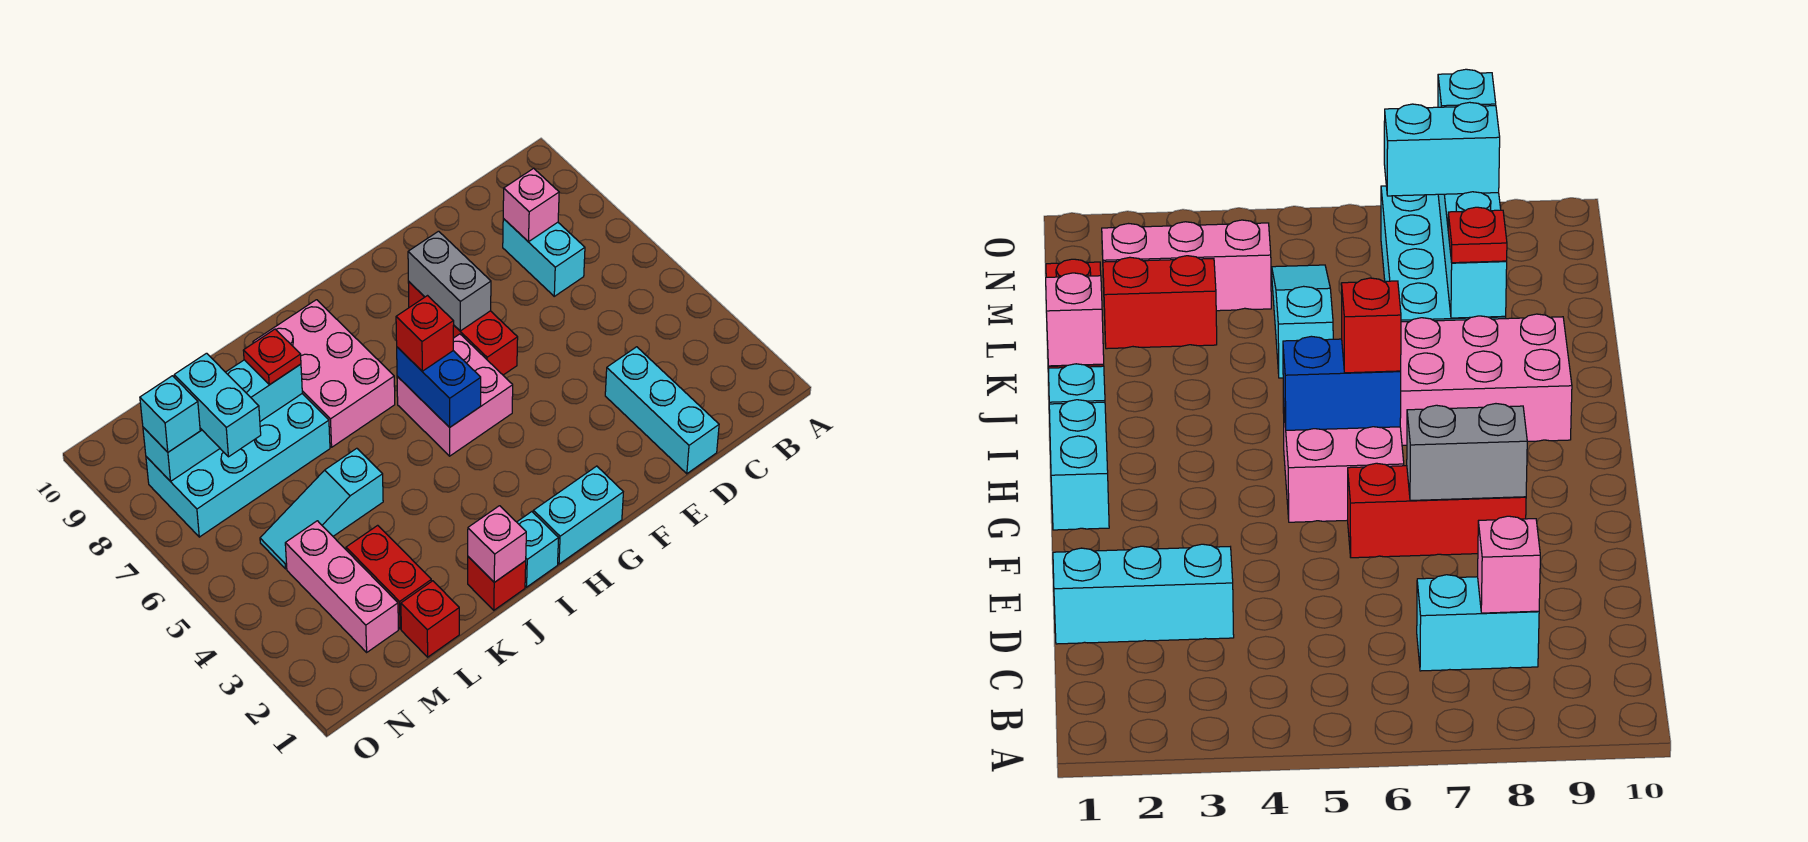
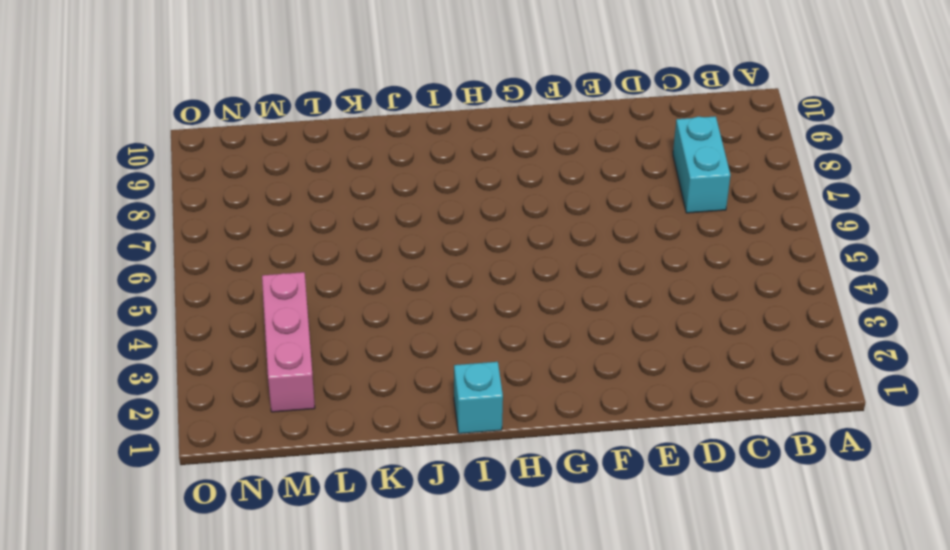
none -> cyan 1x3 brick [605,347,719,474]
none -> red 1x3 brick [408,282,518,375]
none -> cyan 1x2 brick [533,466,623,564]

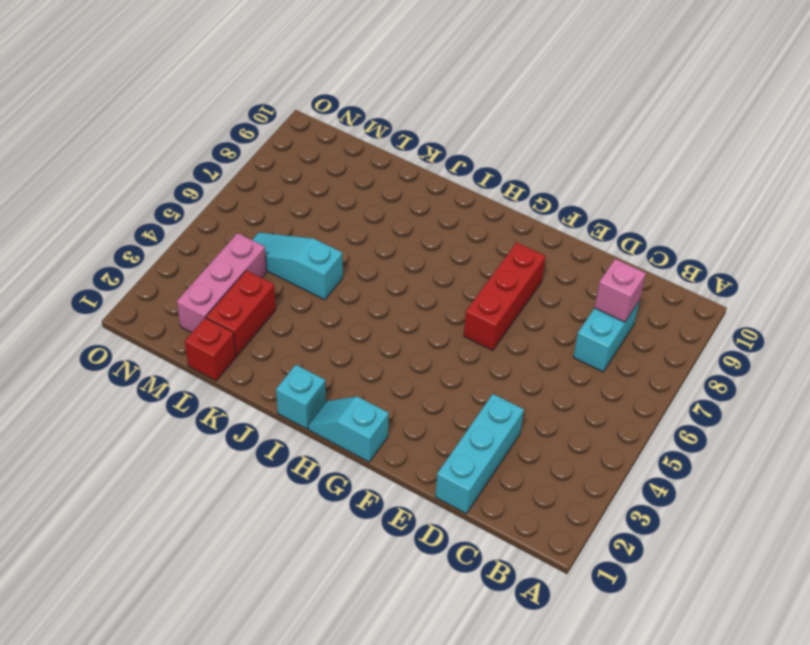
cyan 1x2 slope [308,396,389,462] -> cyan 1x2 brick [533,466,623,564]
none -> pink 2x2 brick [397,334,513,456]
none -> pink 2x3 brick [253,300,395,447]
none -> red 1x1 brick [468,557,526,610]

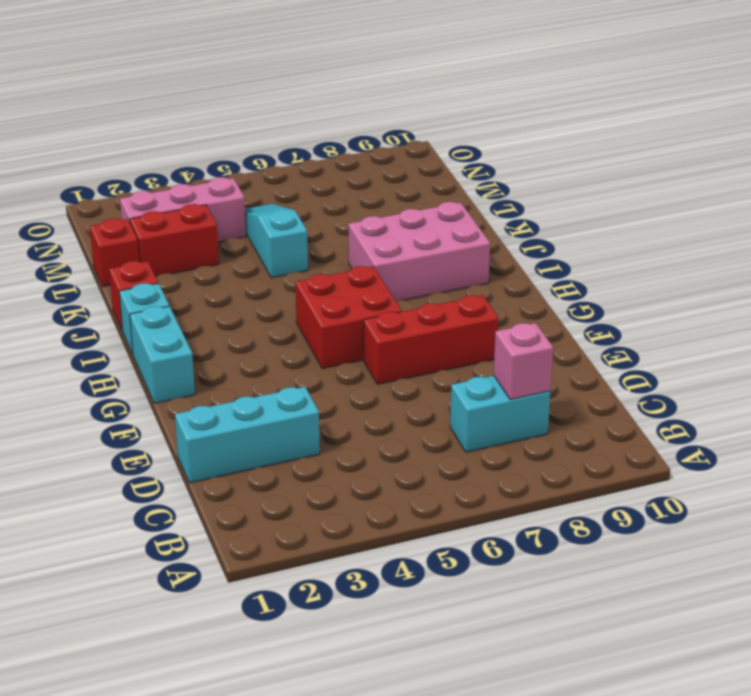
red 2x2 brick [295,266,402,369] -> pink 2x2 brick [397,334,513,456]
none -> cyan 2x4 brick [146,394,330,537]
none -> grey 1x2 brick [408,231,491,331]
none -> blue 1x2 brick [397,347,481,427]

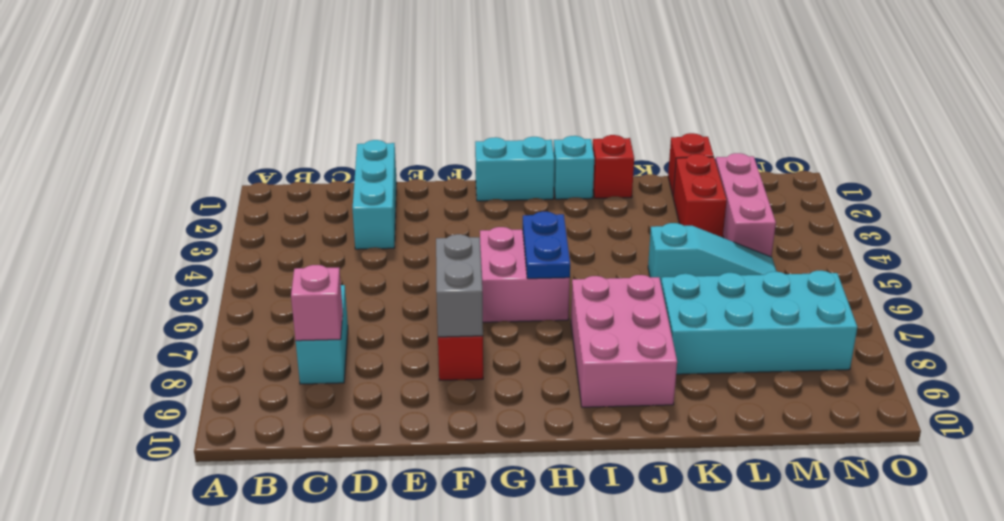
blue 1x2 plate [523,212,570,279] -> blue 1x2 brick [397,347,481,427]
none -> pink 1x1 brick [468,506,526,582]
none -> cyan 1x4 brick [143,360,302,481]
none -> red 1x1 brick [396,296,454,371]

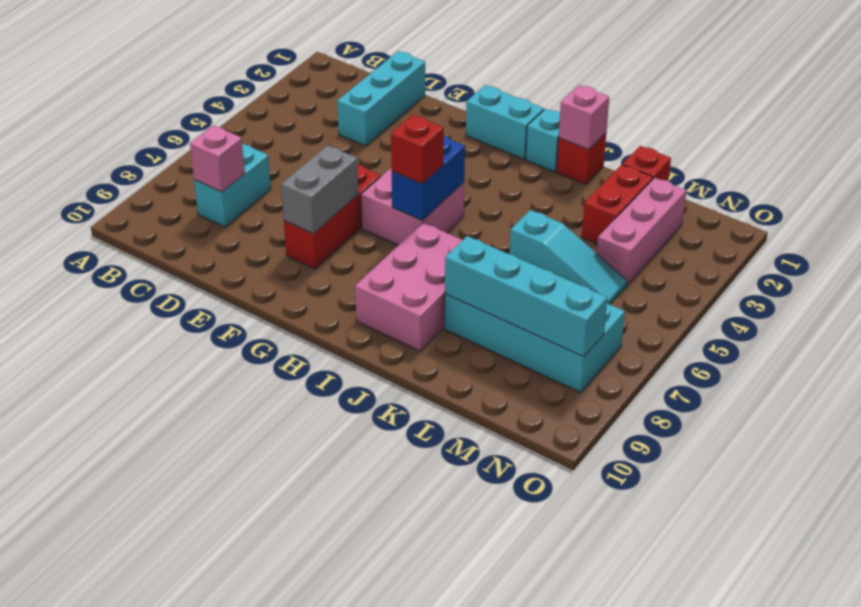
none -> red 1x1 plate [243,329,301,385]
none -> cyan 1x2 brick [174,353,261,457]
none -> cyan 1x1 brick [140,376,200,452]

